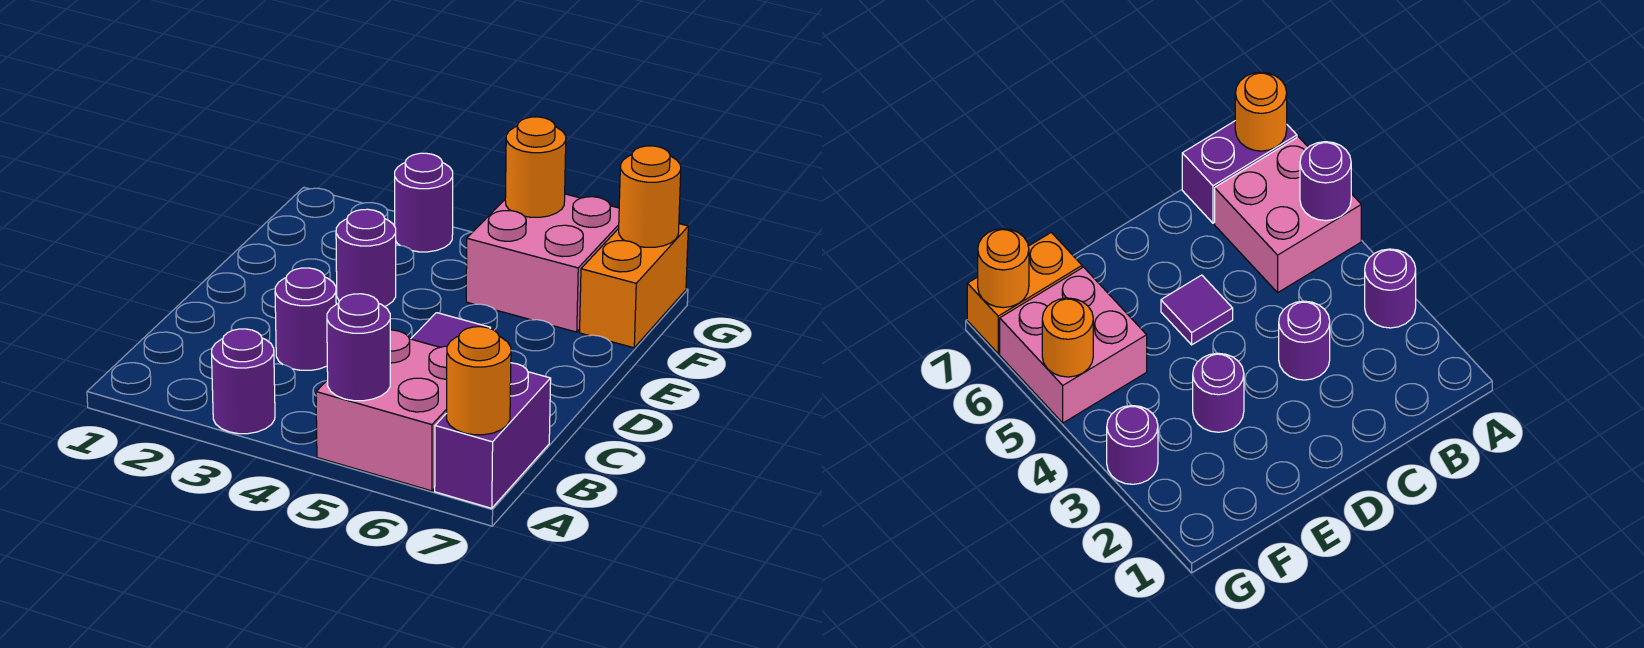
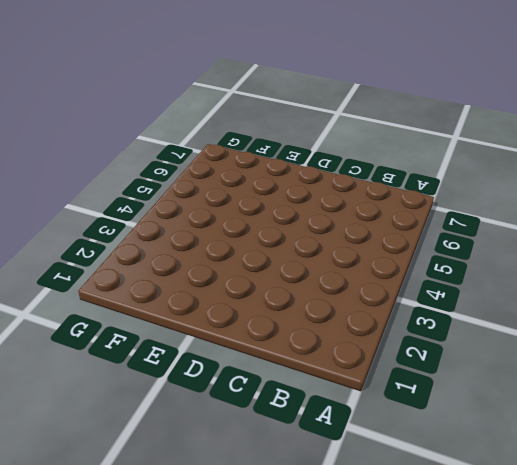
none -> purple 1x1 round brick [212,329,275,434]
none -> pink 2x2 brick [316,330,447,491]
none -> purple 1x2 brick [435,363,551,508]

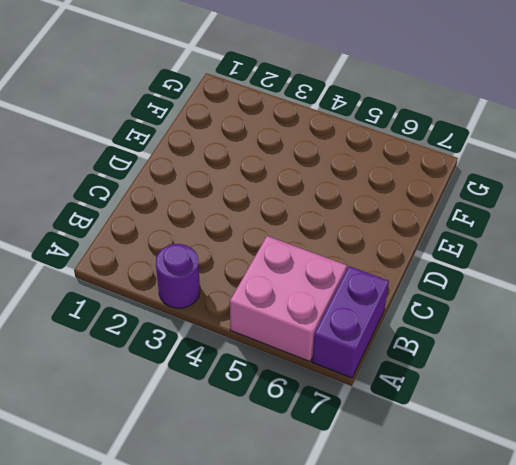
none -> purple 1x1 round brick [275,268,336,370]
none -> purple 1x1 tile [411,313,491,347]
none -> purple 1x1 round brick [336,209,396,307]

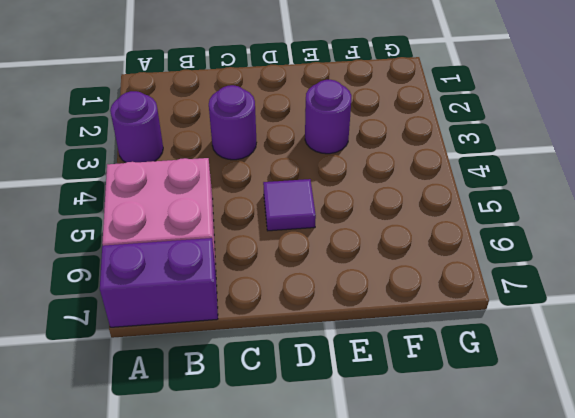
none -> pink 2x2 brick [466,194,619,332]
none -> orange 1x2 brick [580,224,688,348]
none -> purple 1x1 round brick [395,153,453,252]

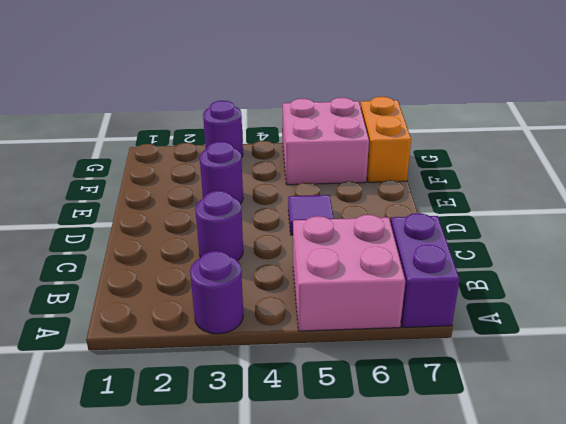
none -> purple 1x1 round brick [327,294,390,401]
none -> orange 1x1 round brick [447,327,511,435]
none -> orange 1x1 round brick [505,117,566,217]

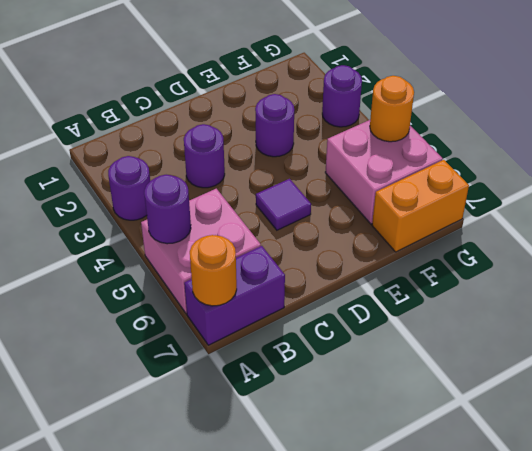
none -> orange 1x1 round brick [619,146,681,247]

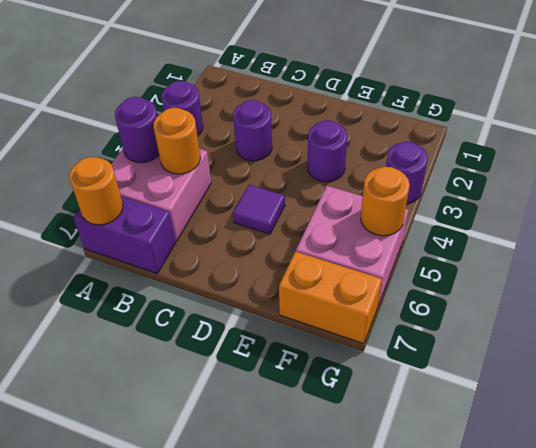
orange 1x1 round brick [154,108,200,174] -> orange 1x1 round brick moved to [619,146,681,247]

